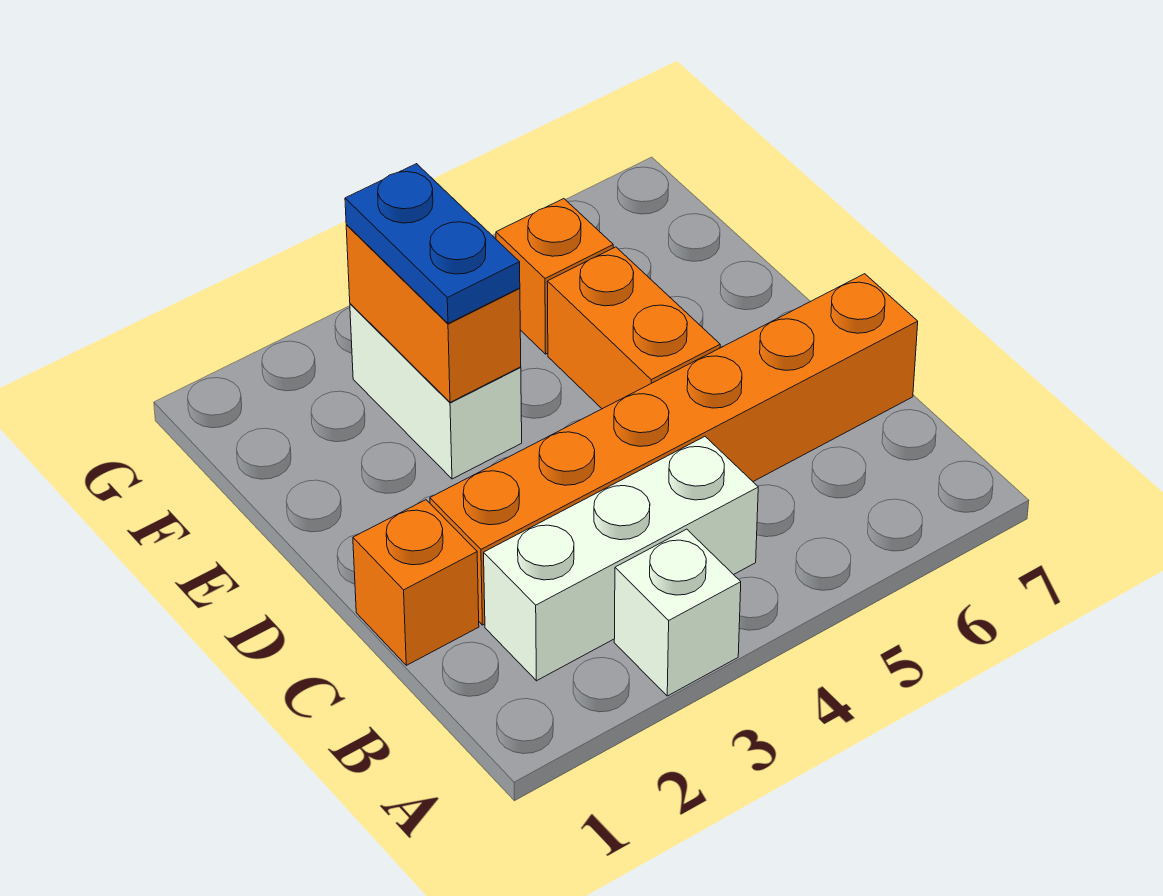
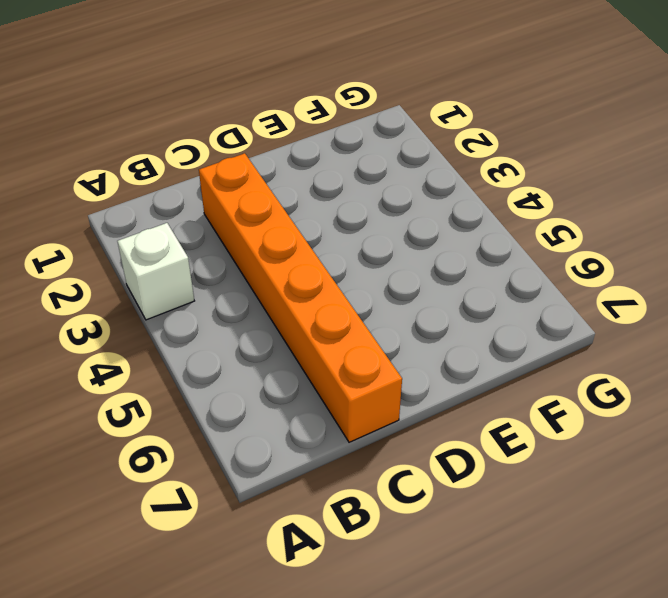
none -> white 1x3 brick [484,437,758,681]
none -> orange 1x1 brick [353,500,479,665]

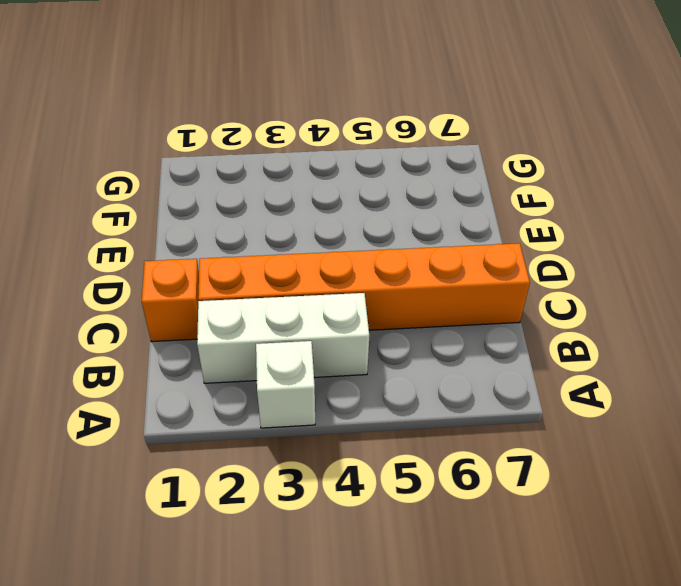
none -> orange 1x2 brick [547,247,720,409]
none -> white 1x2 brick [350,304,522,479]

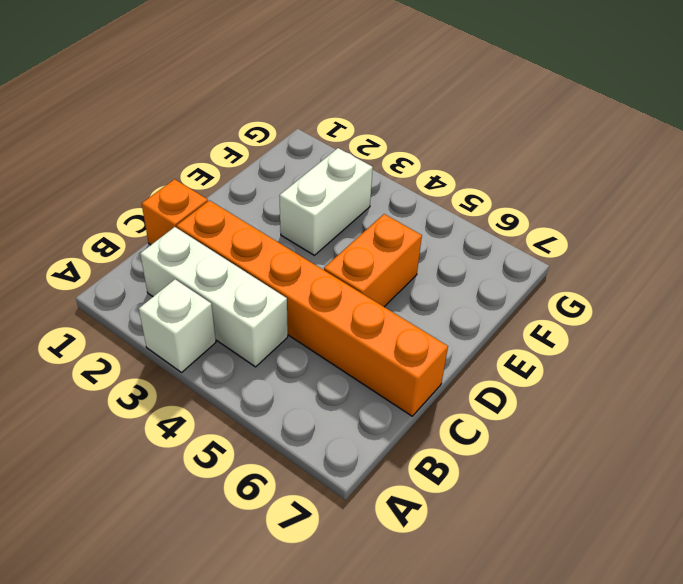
none -> orange 1x1 brick [496,199,613,354]
none -> orange 1x2 brick [346,225,521,402]

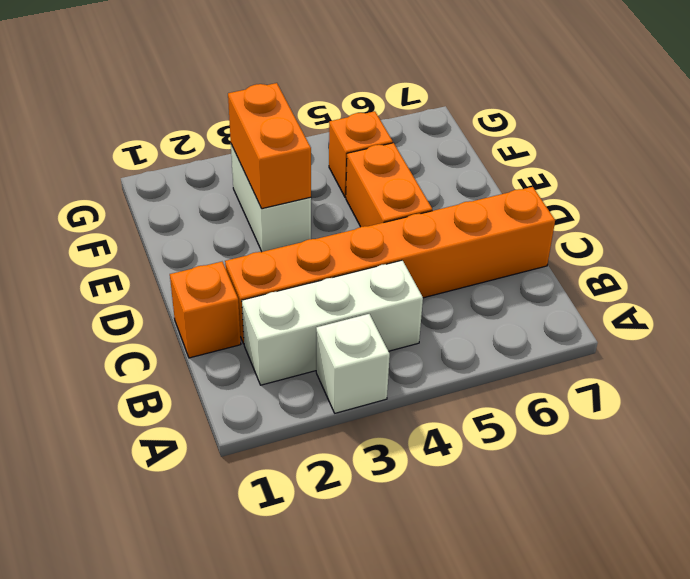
none -> blue 1x2 plate [345,164,520,323]

